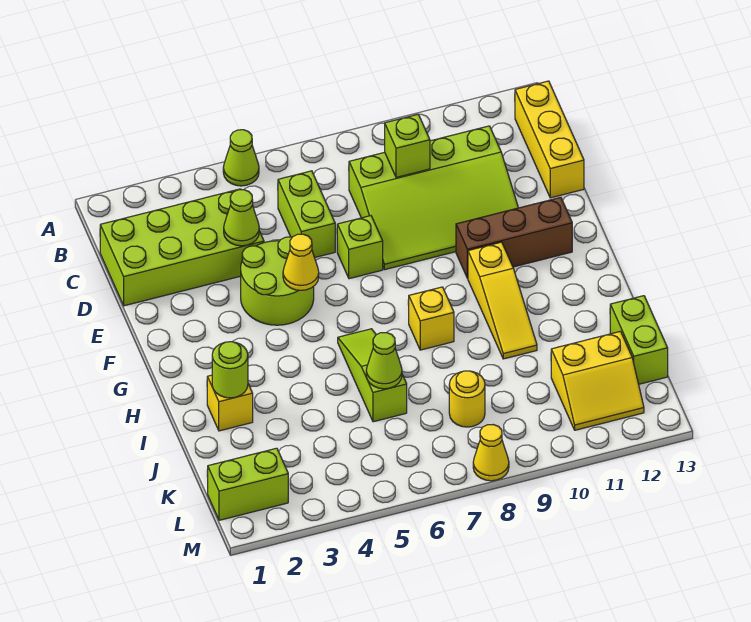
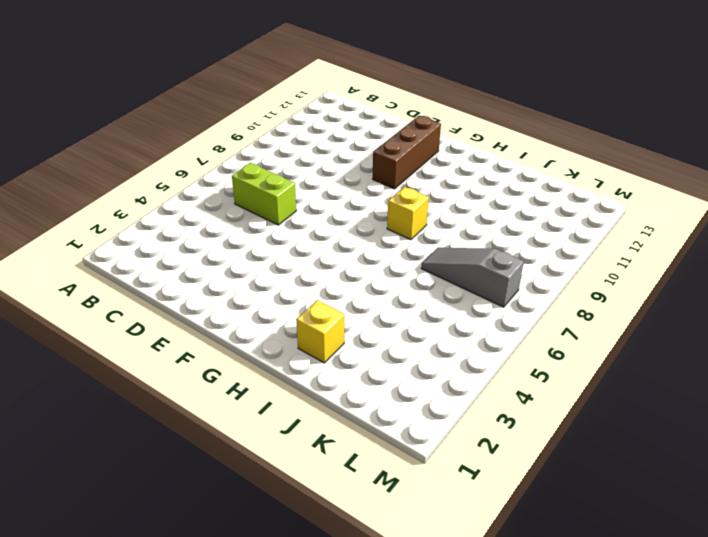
grey 1x3 slope [421,248,524,307] -> none
none -> lime 1x1 cone [223,130,259,186]
none -> yellow 1x3 brick [515,81,584,198]
none -> lime 2x4 brick [100,189,264,306]

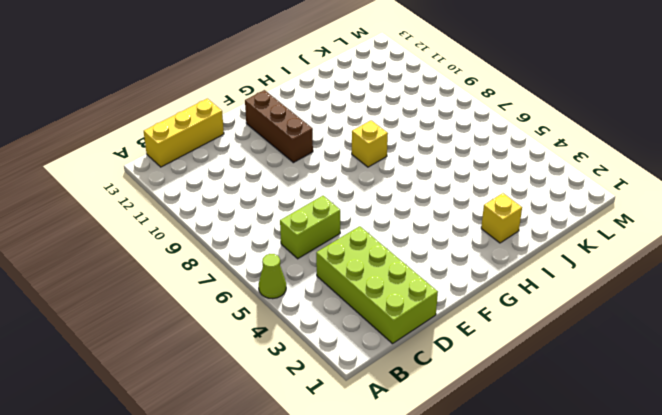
none -> lime 3x4 slope [349,126,518,270]
none -> lime 2x2 round brick [241,237,314,325]
none -> lime 1x1 brick [337,216,383,279]

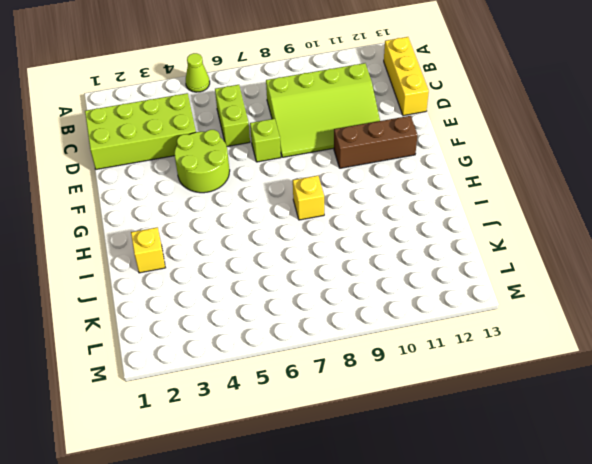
none -> yellow 1x3 slope [468,242,537,359]
none -> lime 1x3 slope [338,329,407,422]
none -> lime 1x2 brick [610,296,668,384]

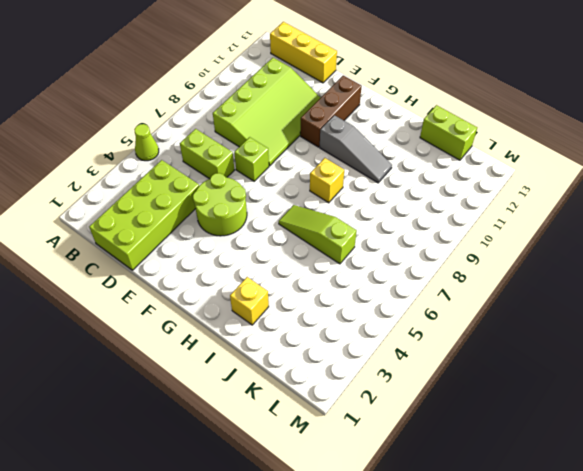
grey 1x3 slope [320,115,392,183] -> yellow 1x3 slope [468,242,537,359]
none -> yellow 1x1 round brick [449,371,485,427]
none -> yellow 2x2 slope [551,331,644,430]
none -> lime 1x2 brick [208,448,288,520]

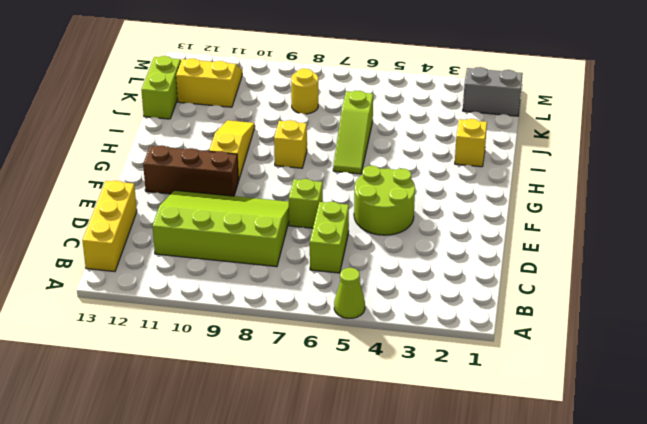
grey 1x2 brick [463,67,523,116] -> lime 1x2 brick [208,448,288,520]
none -> lime 2x4 brick [100,189,264,306]
none -> yellow 1x1 cone [473,425,509,481]
none -> lime 1x1 brick [385,114,430,177]

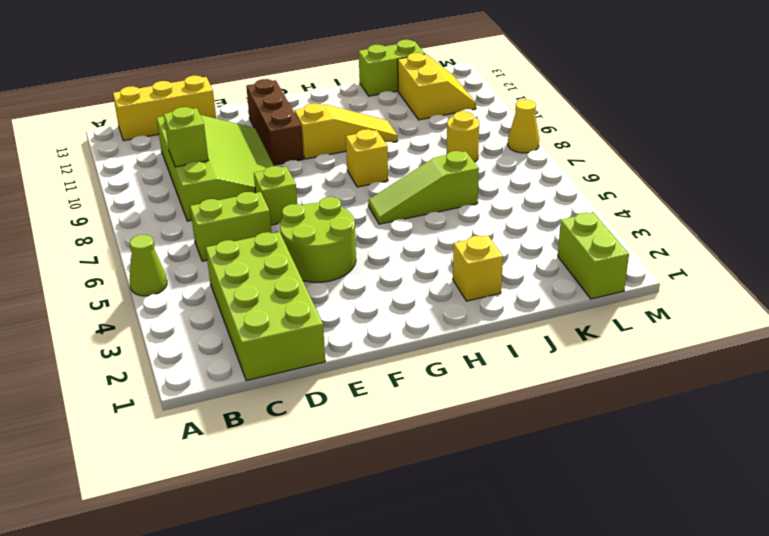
none -> lime 1x1 cone [224,190,259,246]
none -> yellow 1x1 cone [283,234,319,290]
none -> lime 1x1 round brick [212,342,248,398]

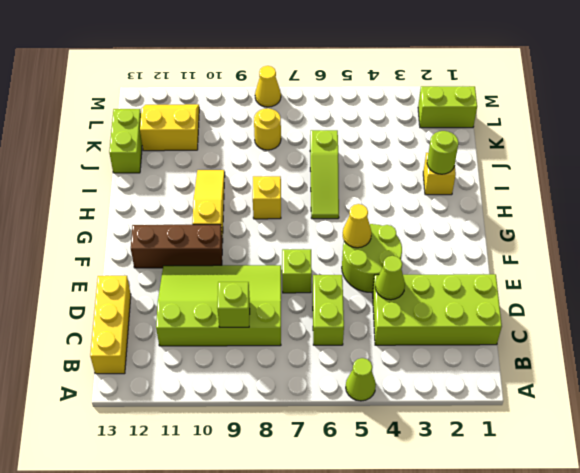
none -> lime 1x1 cone [366,333,402,389]

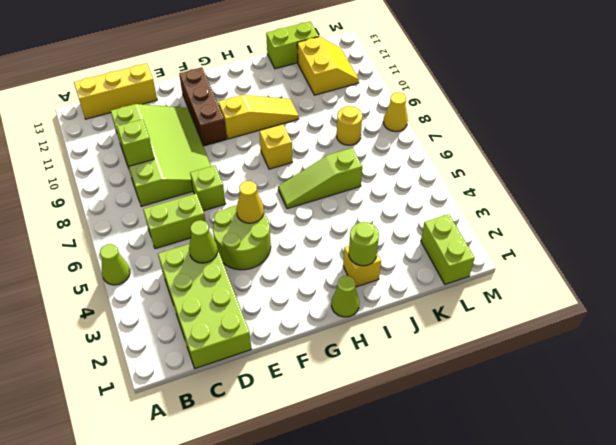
lime 1x1 cone [331,276,359,317] -> lime 1x1 cone moved to [366,333,402,389]

